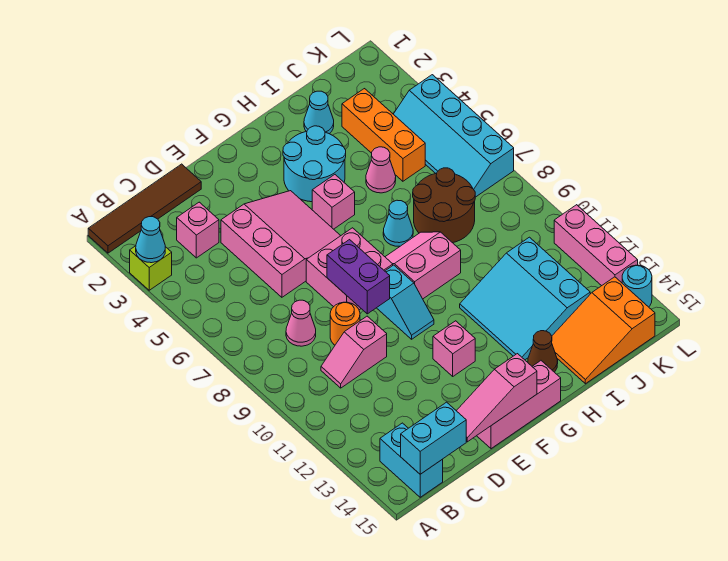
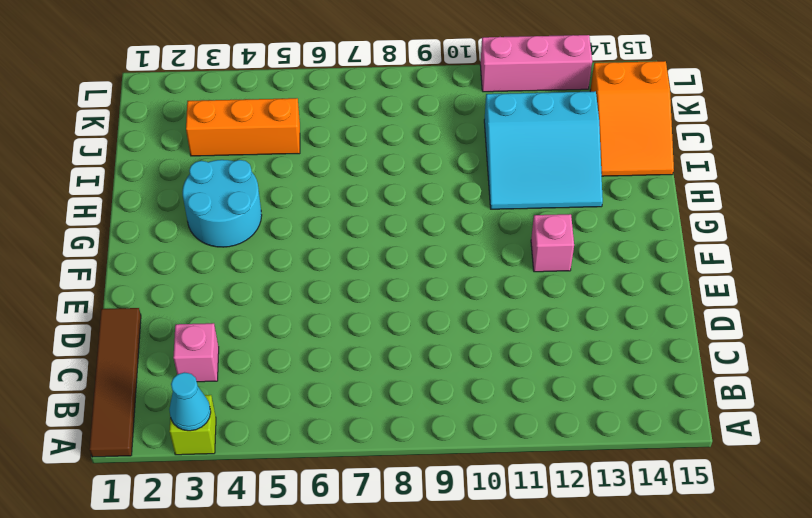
none -> cyan 1x2 brick [380,423,443,497]
none -> pink 1x1 cone [286,300,316,346]
none -> pink 1x2 slope [321,316,387,388]
none -> pink 3x3 slope [221,191,341,297]

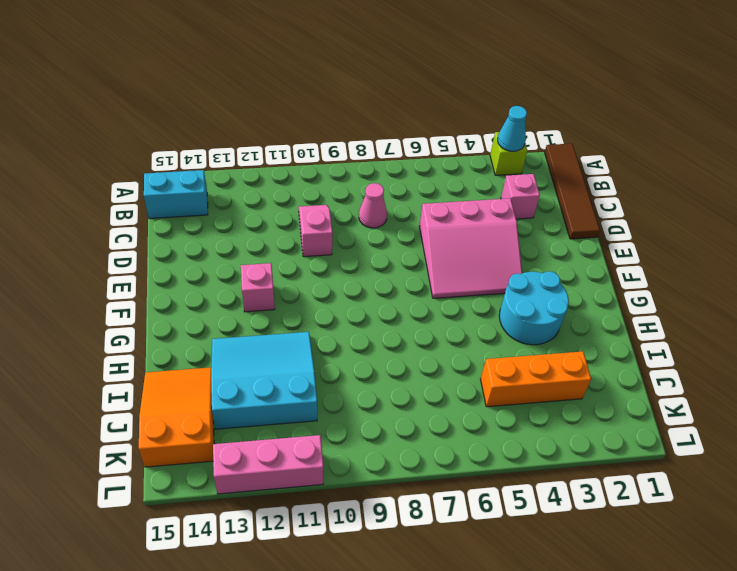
none -> orange 1x1 round brick [330,302,360,345]
none -> pink 2x2 brick [306,228,393,310]
none -> pink 1x3 brick [477,361,561,449]
none -> cyan 1x2 slope [377,265,434,339]

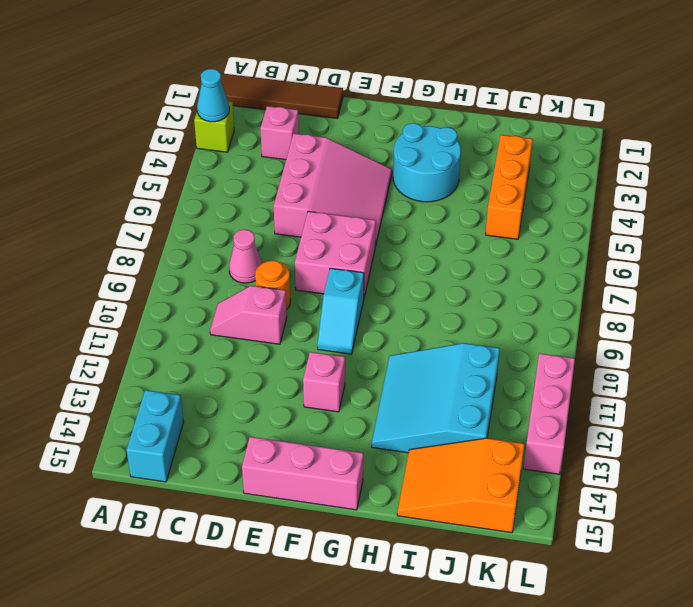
none -> pink 1x1 brick [312,175,355,229]
none -> pink 2x2 slope [385,232,461,299]
none -> cyan 1x1 cone [383,200,413,246]
none -> brown 1x1 cone [528,331,558,372]

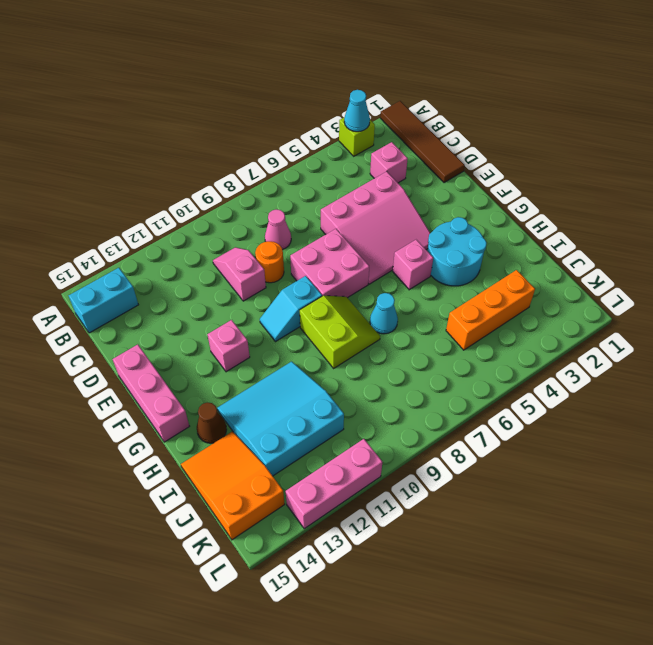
lime 2x2 slope [300,296,380,368] -> pink 2x2 slope [385,232,461,299]
none -> cyan 1x1 cone [304,91,334,134]
none -> pink 1x1 cone [366,147,396,193]
none -> brown 2x2 round brick [413,168,475,243]
none -> cyan 2x4 slope [394,75,514,197]

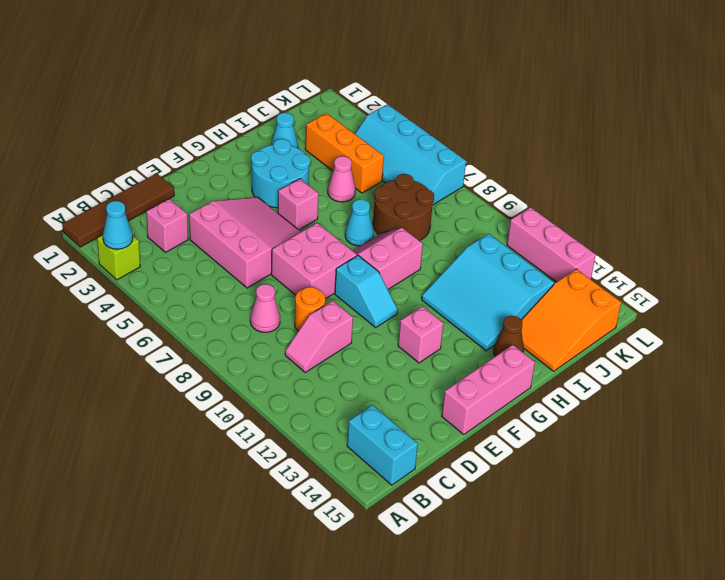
none -> cyan 1x1 round brick [622,265,652,307]
none -> cyan 1x2 brick [401,402,466,474]
none -> pink 1x3 slope [457,354,537,442]
none -> purple 1x2 brick [327,240,390,314]

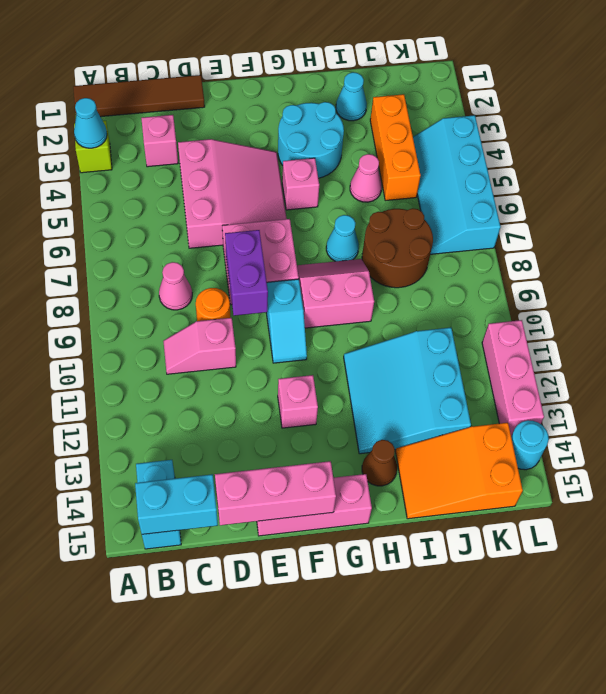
pink 1x3 brick [215,461,336,525] -> pink 1x3 slope [457,354,537,442]

